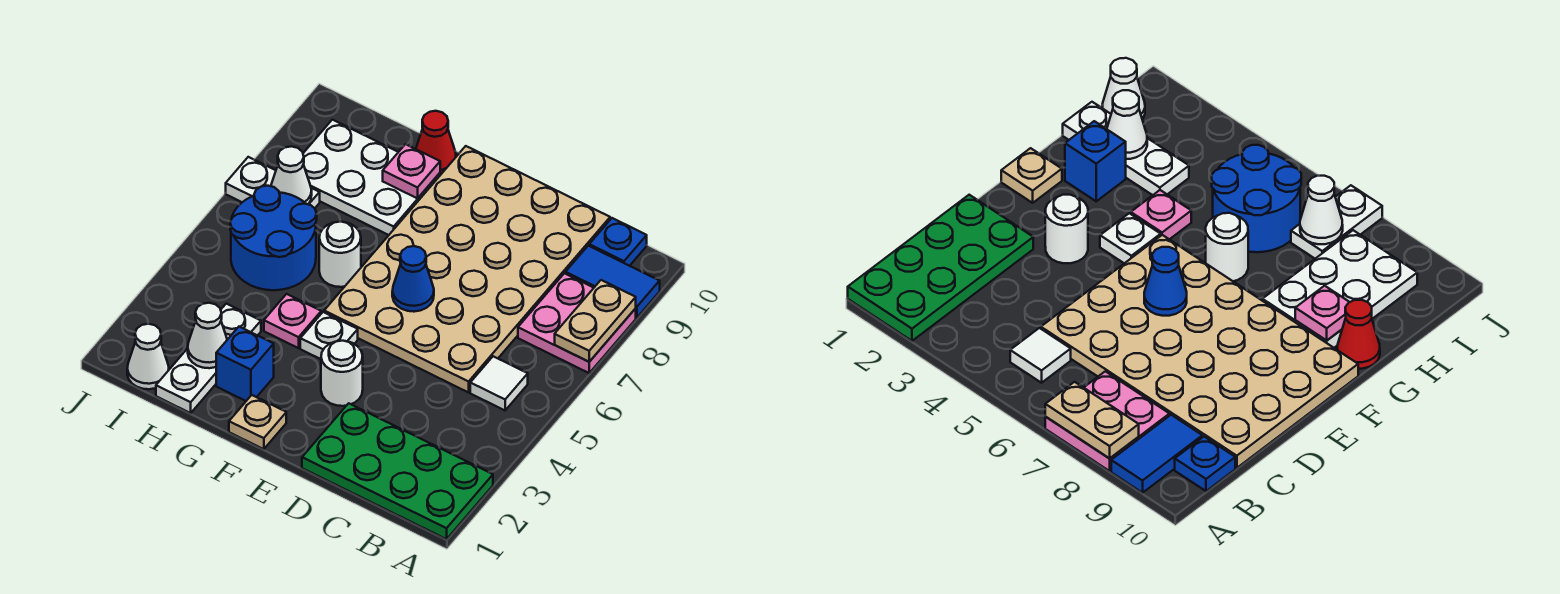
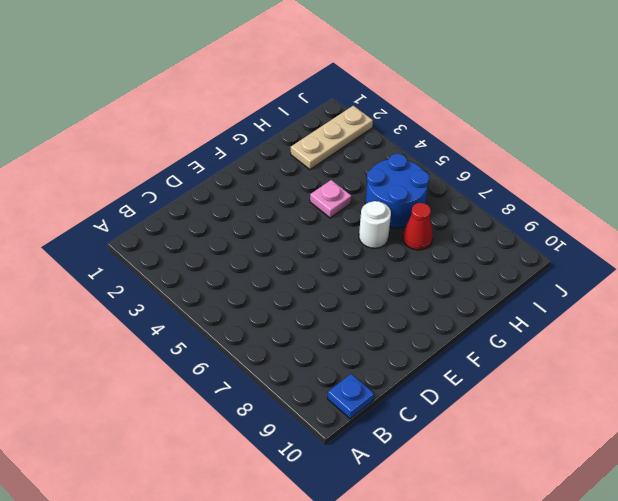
tan 1x3 plate [291,106,373,170] -> white 1x3 plate [156,304,261,413]
red 1x1 cone [403,203,433,250] -> red 1x1 cone moved to [416,111,456,175]
none -> green 2x4 plate [302,403,493,539]
none -> pink 2x2 plate [518,273,636,373]
none -> blue 1x2 tile [566,246,660,318]

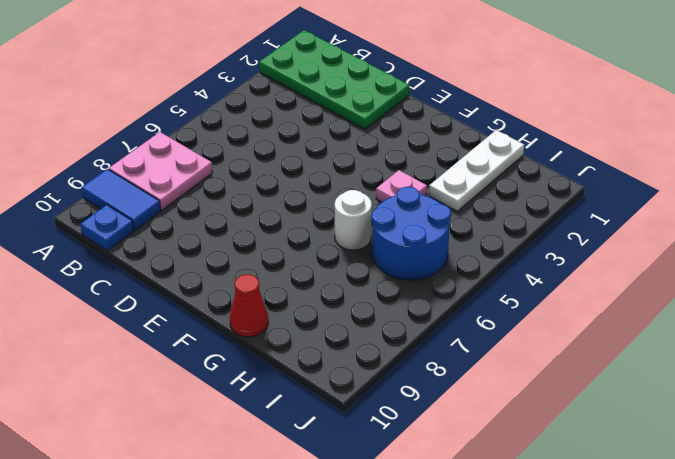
none -> white 1x1 tile [470,356,528,410]
none -> tan 4x6 plate [324,146,610,392]
none -> white 1x1 round brick [321,341,363,406]

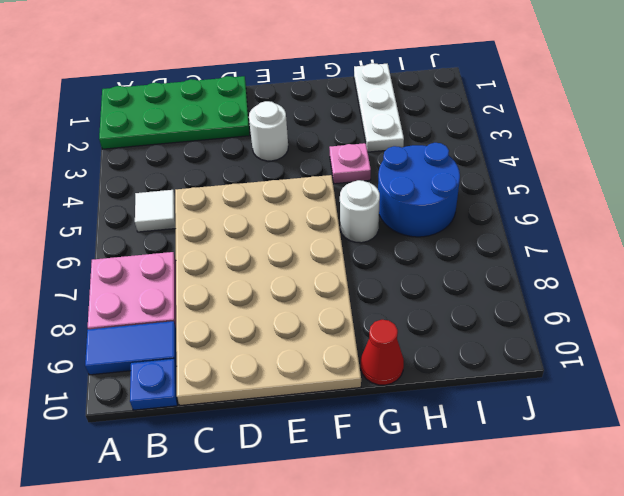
none -> tan 1x1 plate [229,395,286,449]
none -> white 1x1 plate [300,312,358,359]
none -> blue 1x1 brick [216,327,274,401]

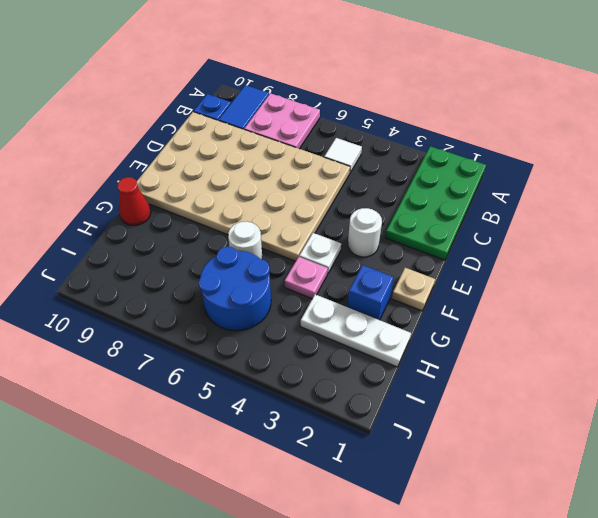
none -> white 2x3 plate [303,120,440,235]
none -> white 1x1 cone [127,324,169,389]
none -> white 1x2 plate [226,157,320,208]

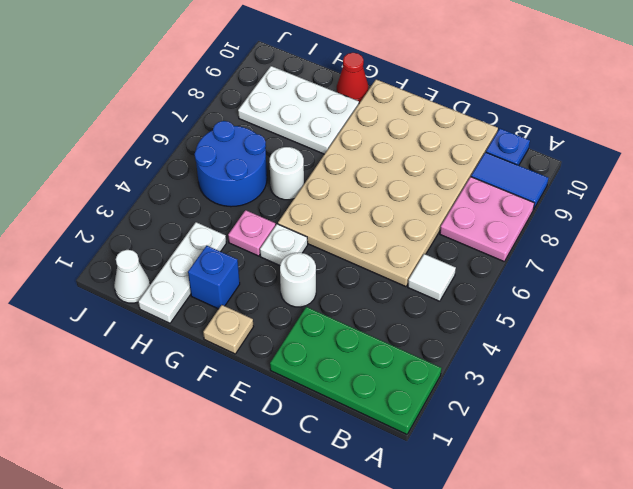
none -> white 1x2 plate [226,157,320,208]
none -> tan 1x2 plate [555,280,636,362]
none -> blue 1x1 cone [392,246,434,312]

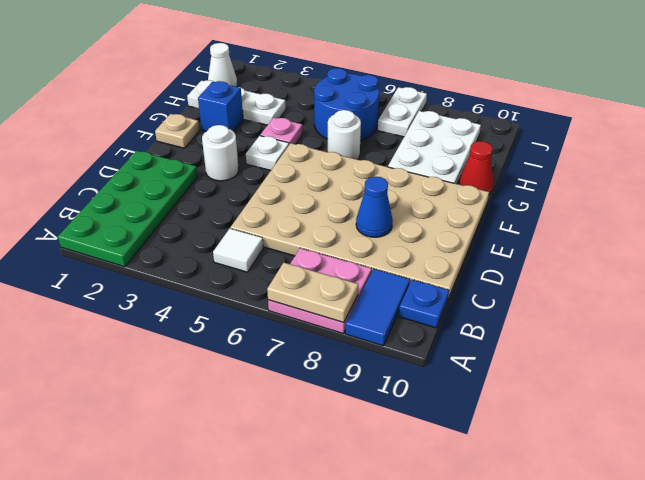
blue 1x1 cone [356,177,393,237] -> blue 1x1 cone moved to [392,246,434,312]
none -> pink 1x1 plate [383,144,440,198]
none -> white 1x1 cone [188,303,227,368]
none -> white 1x1 cone [271,146,312,204]

